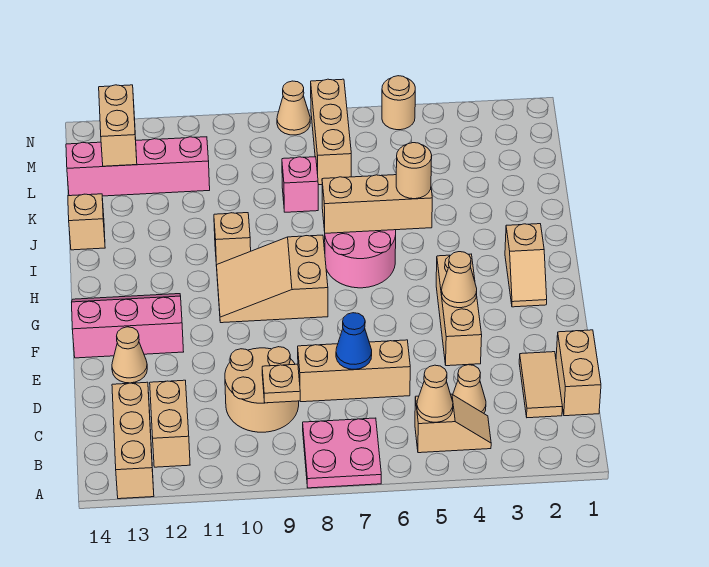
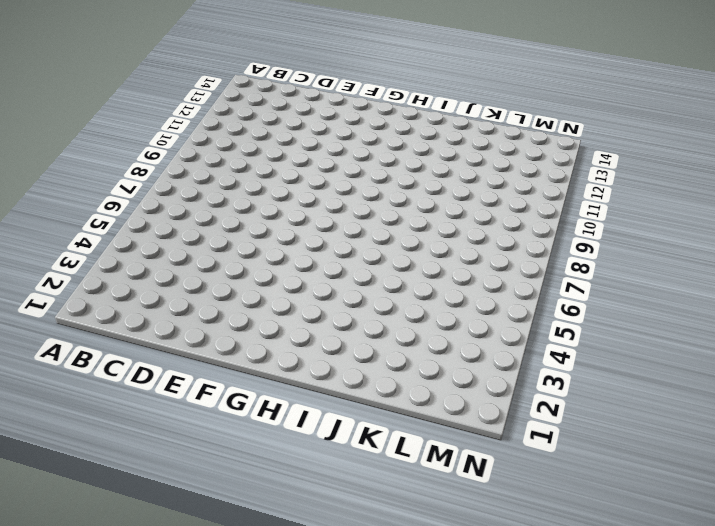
none -> pink 2x2 plate [303,418,381,488]
none -> tan 1x3 brick [112,382,154,499]
none -> tan 1x2 slope [415,394,491,453]

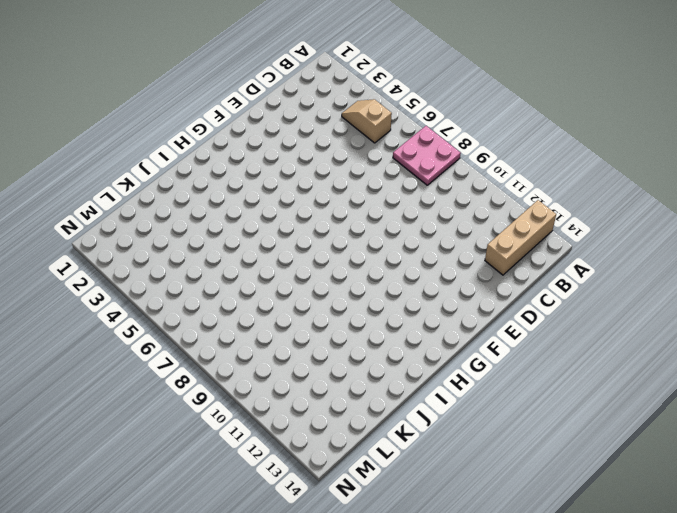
none -> tan 1x2 brick [150,380,190,467]
none -> tan 1x2 brick [556,330,601,416]
none -> tan 1x2 tile [519,352,562,418]

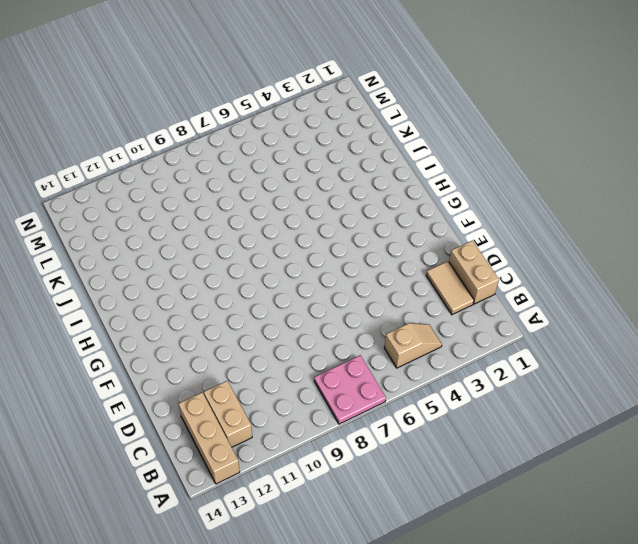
none -> tan 1x1 cone [453,365,486,413]
none -> tan 2x2 round brick [225,347,299,432]
none -> tan 1x3 brick [298,340,410,402]

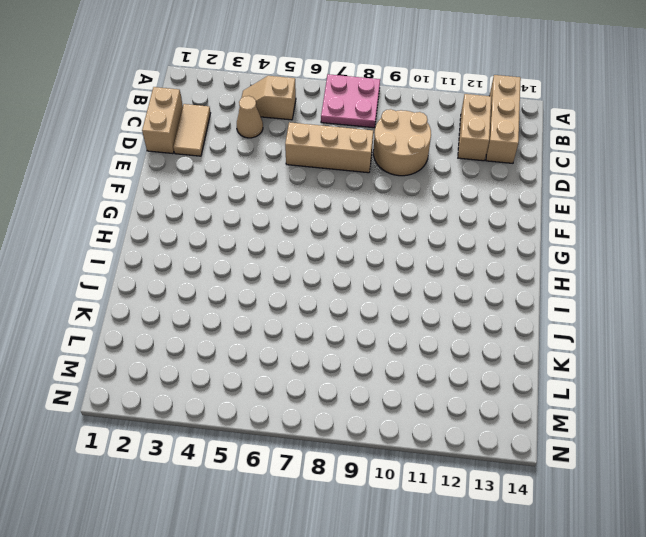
none -> tan 1x3 brick [436,254,482,366]
none -> tan 1x1 cone [112,327,147,383]
none -> pink 2x3 slope [72,294,184,358]

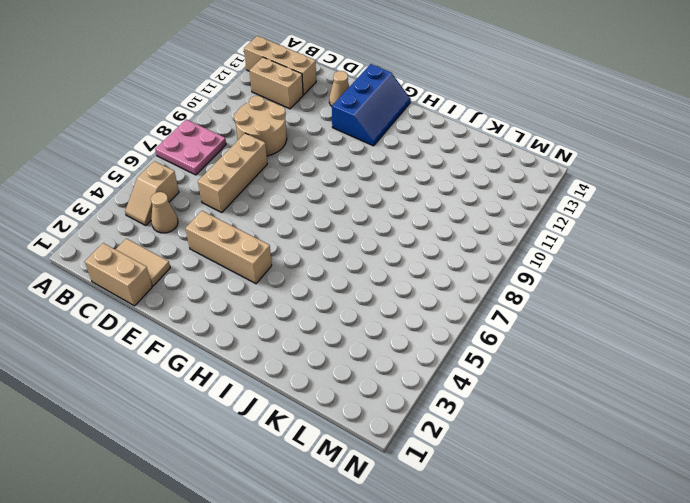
blue 2x3 slope [332,64,411,146] -> pink 2x3 slope [72,294,184,358]
none -> tan 1x2 slope [505,224,547,307]
none -> tan 2x3 slope [217,235,328,323]
none -> pink 2x2 round brick [325,230,396,288]

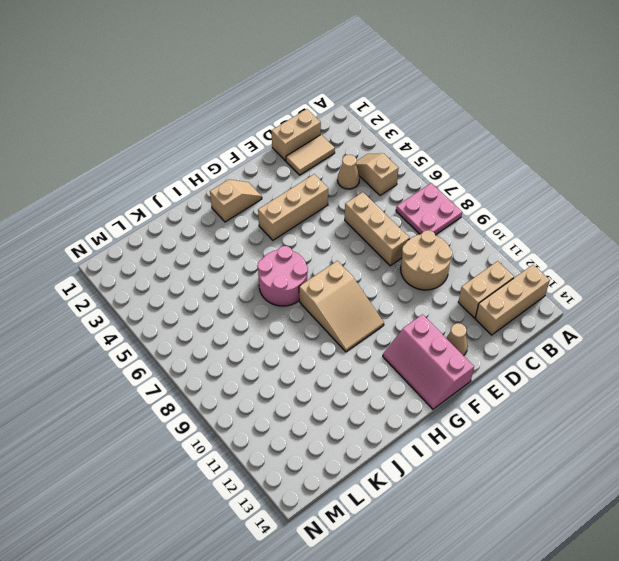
none -> tan 1x1 brick [214,213,251,266]
none -> tan 1x1 brick [68,194,105,250]
none -> pink 1x1 brick [282,157,318,212]

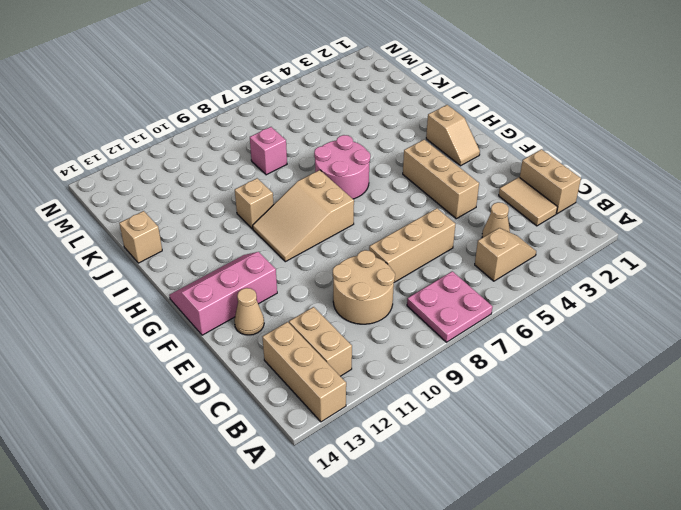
none -> tan 1x3 brick [311,79,351,185]
none -> pink 1x4 brick [66,137,210,196]
none -> tan 1x1 round brick [382,76,415,130]

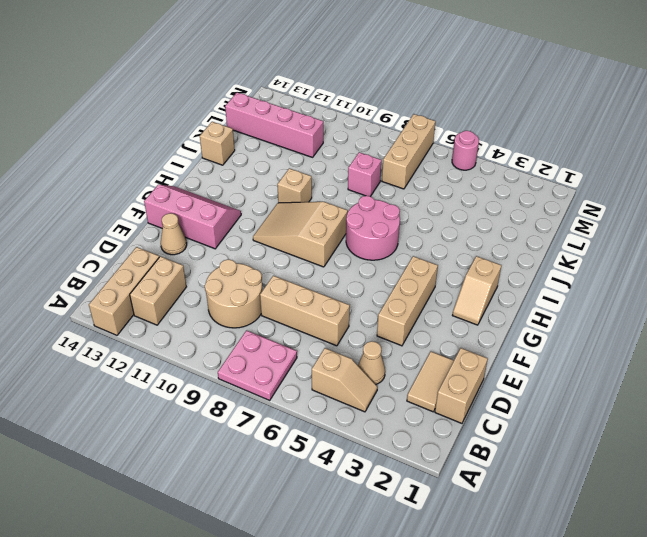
pink 1x1 round brick [452,131,479,170] -> tan 1x1 round brick [382,76,415,130]
none -> tan 1x1 cone [277,81,310,135]
none -> tan 1x1 cone [417,365,453,422]
none -> tan 1x1 plate [262,364,300,403]

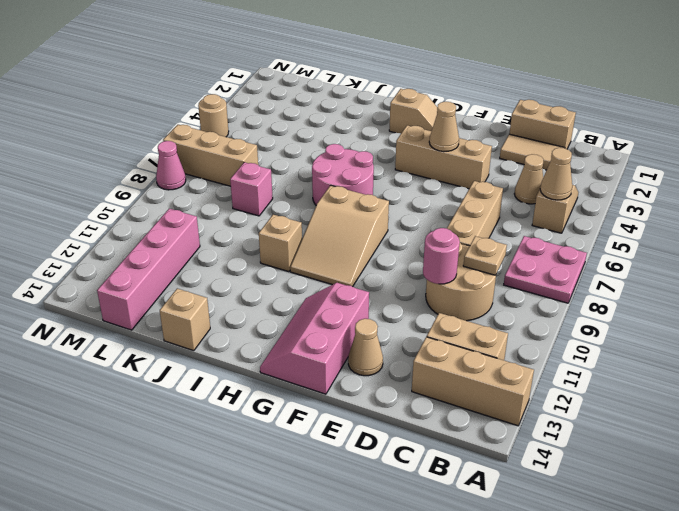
pink 1x1 round brick [423,228,460,284] -> none
pink 1x1 cone [156,141,186,190] -> tan 1x1 cone [277,81,310,135]
none -> blue 1x1 cone [336,313,372,369]
none -> tan 1x3 brick [322,175,432,233]
none -> tan 1x2 brick [99,85,137,166]

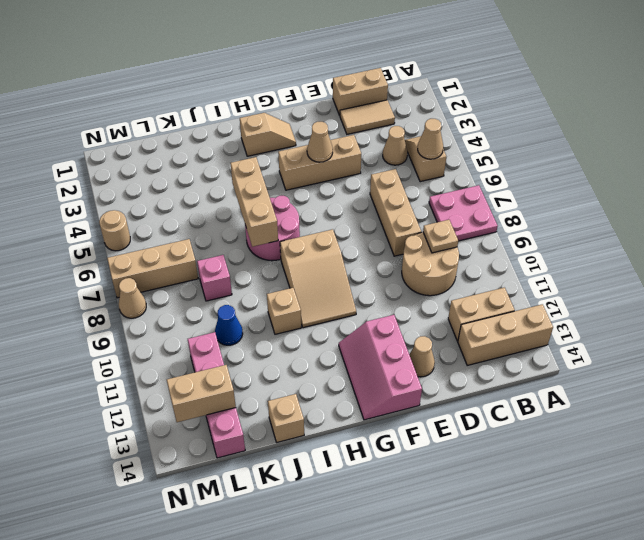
blue 1x1 cone [215,305,243,345] -> blue 1x1 cone moved to [336,313,372,369]
none -> tan 1x1 round brick [396,143,432,199]

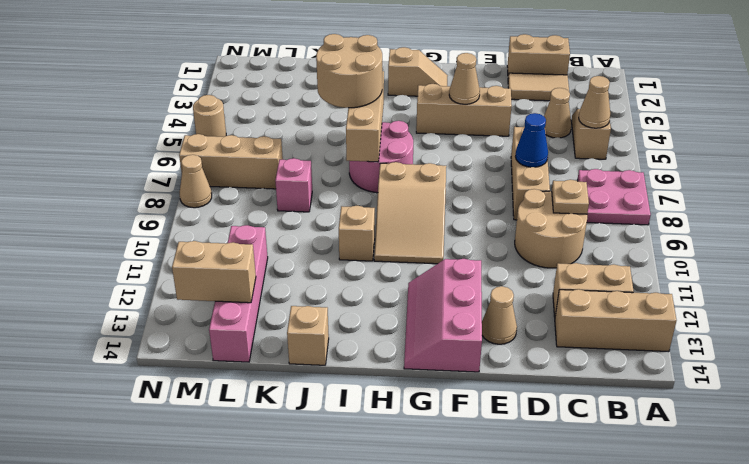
tan 2x2 round brick [316,34,382,108] -> tan 1x1 round brick [396,143,432,199]

